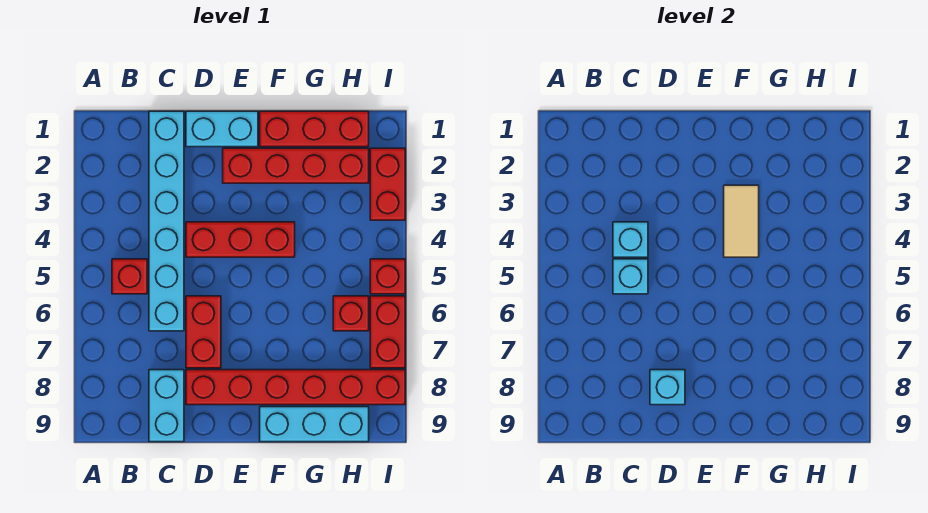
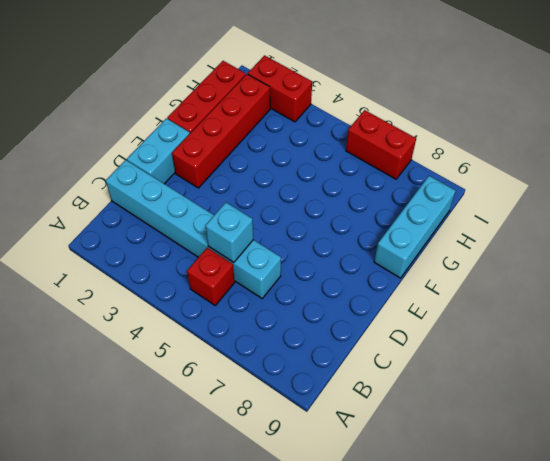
none -> cyan 1x2 brick [149,370,184,442]
none -> red 1x3 brick [186,222,295,257]
none -> red 1x2 brick [186,296,221,368]

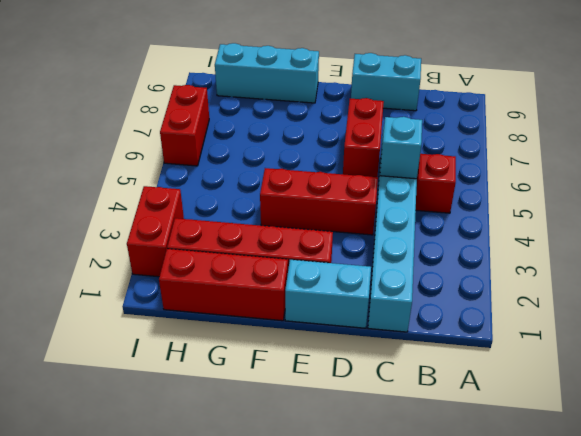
cyan 1x2 brick [351,53,421,111] -> cyan 1x2 brick turned to [149,370,184,442]
none -> red 1x6 brick [186,370,405,405]
none -> red 1x1 brick [333,296,369,331]
none -> red 1x1 brick [370,259,405,294]

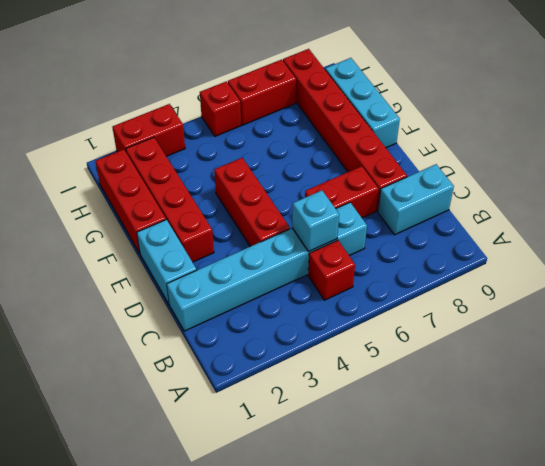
none -> red 1x1 brick [333,296,369,331]
none -> cyan 1x1 brick [613,222,648,257]
none -> cyan 1x1 brick [650,370,685,405]

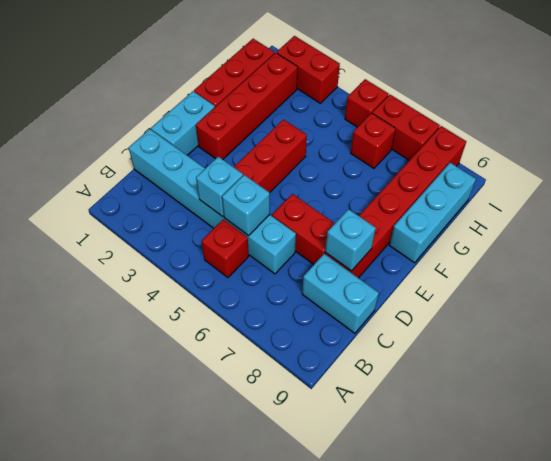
none -> tan 1x2 tile [724,185,759,257]

